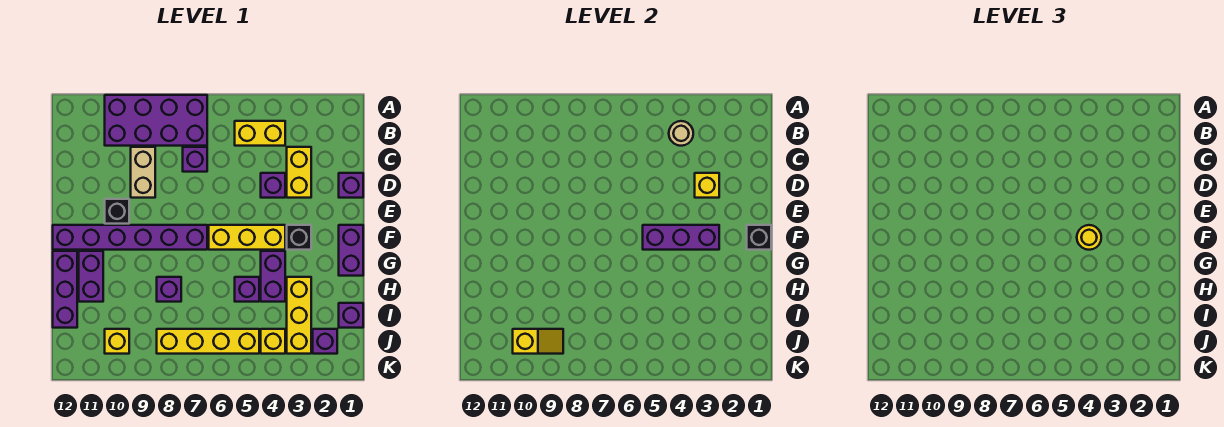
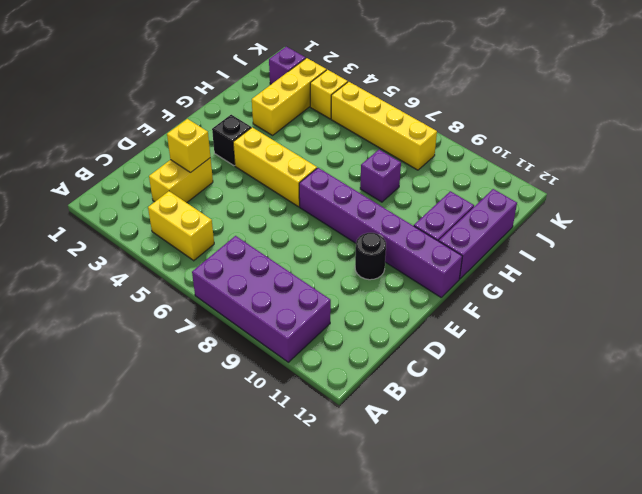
black 1x1 round brick [355,233,386,280] -> black 1x1 brick [105,199,129,224]
none -> purple 1x1 brick [183,147,207,172]
none -> tan 1x2 brick [131,147,155,198]
none -> purple 1x1 brick [339,173,363,198]

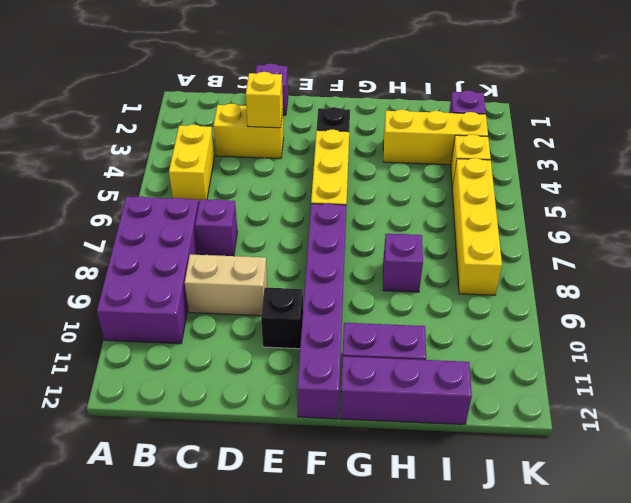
none -> purple 1x1 brick [261,173,285,198]
none -> purple 1x2 brick [339,225,363,276]
none -> purple 1x2 brick [261,251,285,302]

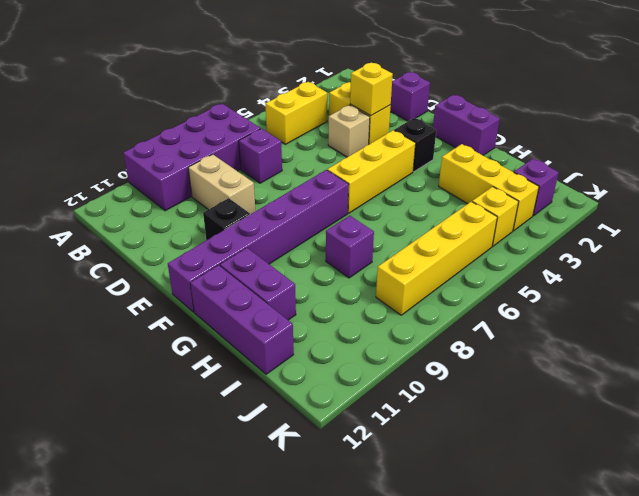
tan 1x1 brick [328,105,370,157] -> purple 1x1 brick [261,173,285,198]
none -> purple 1x2 brick [261,251,285,302]
none -> purple 1x1 brick [235,277,259,302]
none -> purple 1x1 brick [339,303,363,328]

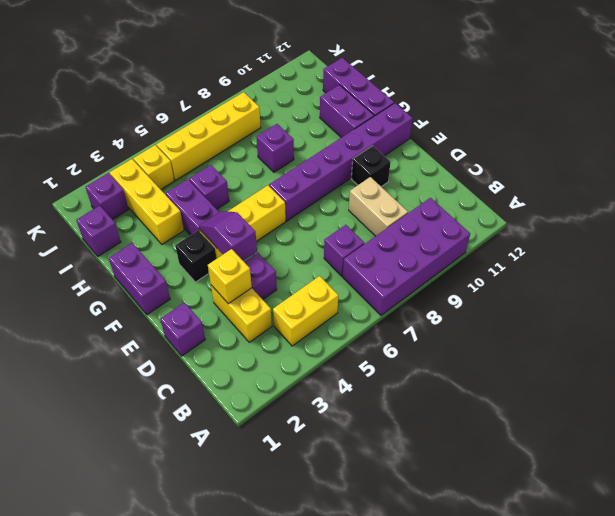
purple 1x2 slope [199,211,257,261] -> purple 1x3 brick [643,225,719,250]
none -> yellow 1x1 brick [105,329,129,354]
none -> tan 1x1 round brick [669,121,693,146]
none -> black 1x1 brick [747,225,771,250]

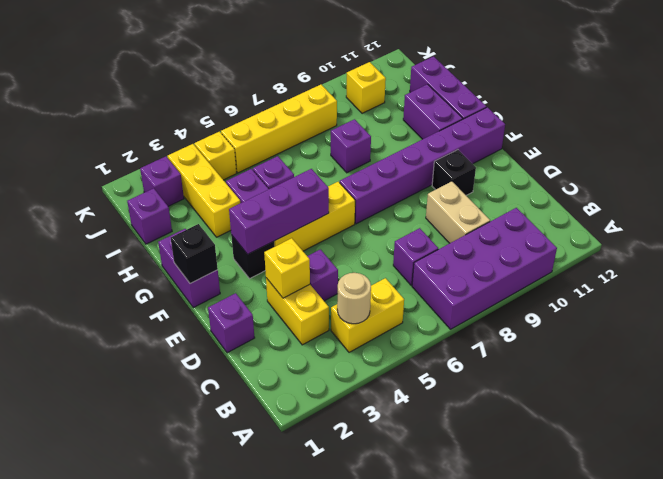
none -> yellow 1x2 slope [513,329,563,354]
none -> yellow 1x1 round brick [1077,225,1101,250]

